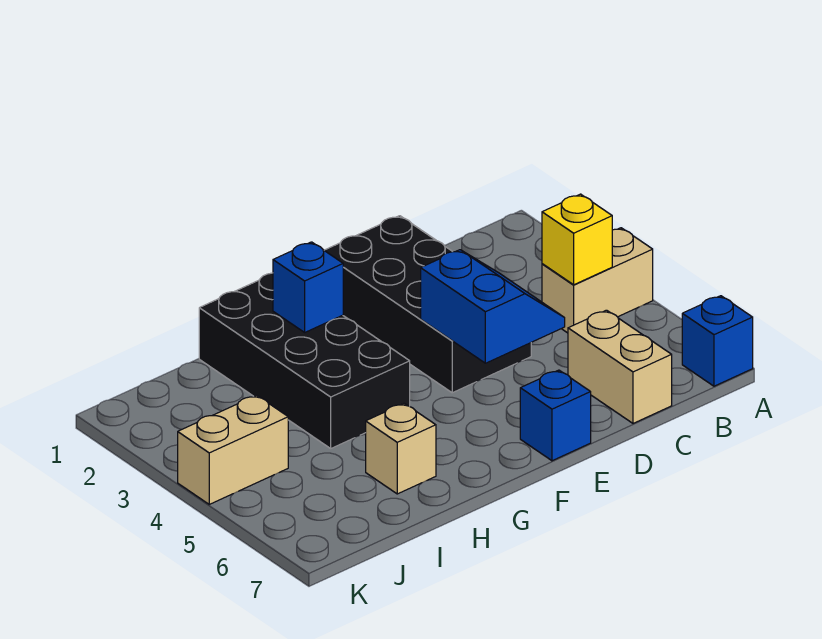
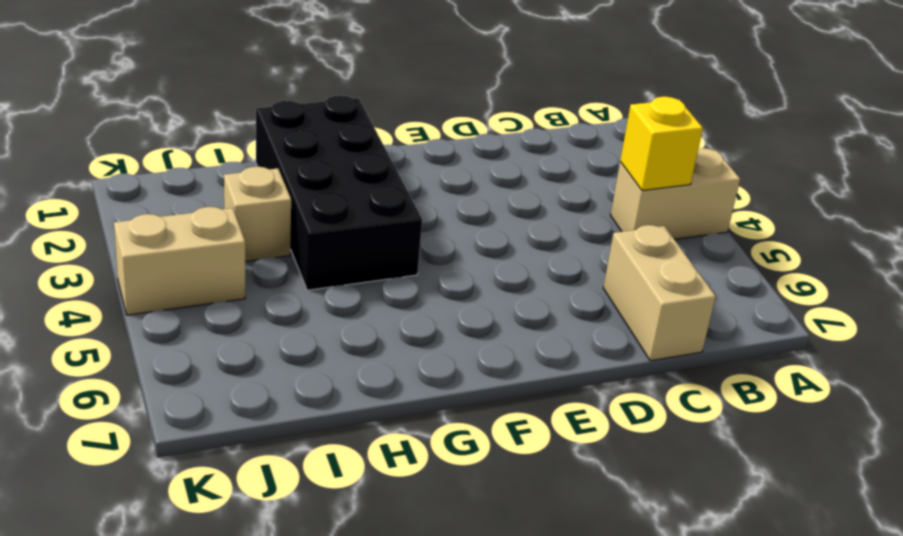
tan 1x1 brick [224,167,291,261] -> tan 1x1 brick moved to [366,403,436,494]
none -> blue 1x1 brick [682,296,753,386]
none -> black 2x4 brick [324,216,531,393]

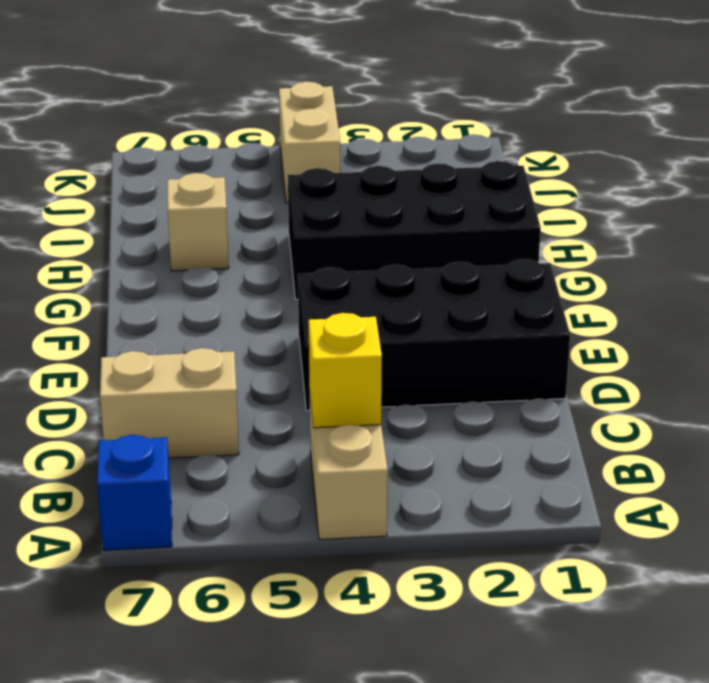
none -> blue 1x1 brick [520,370,591,461]
none -> blue 2x2 slope [421,250,565,363]

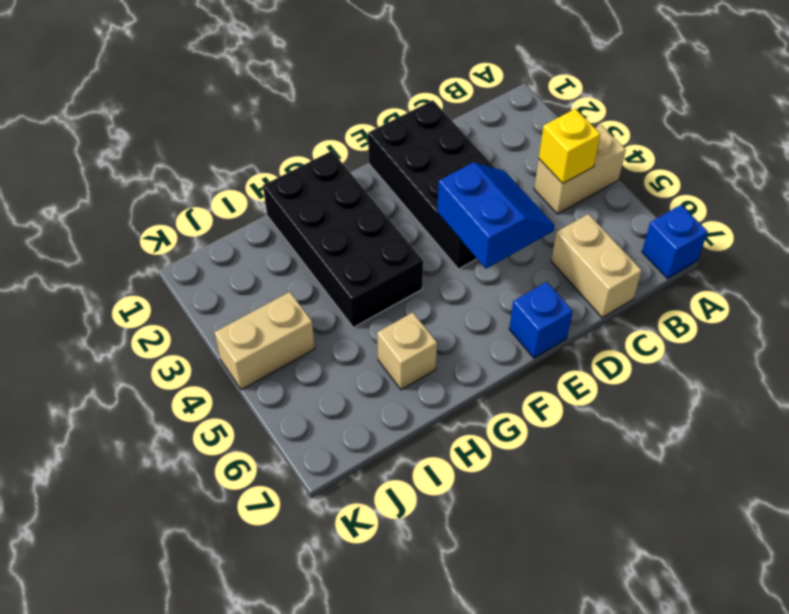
none -> blue 1x1 brick [273,242,343,332]

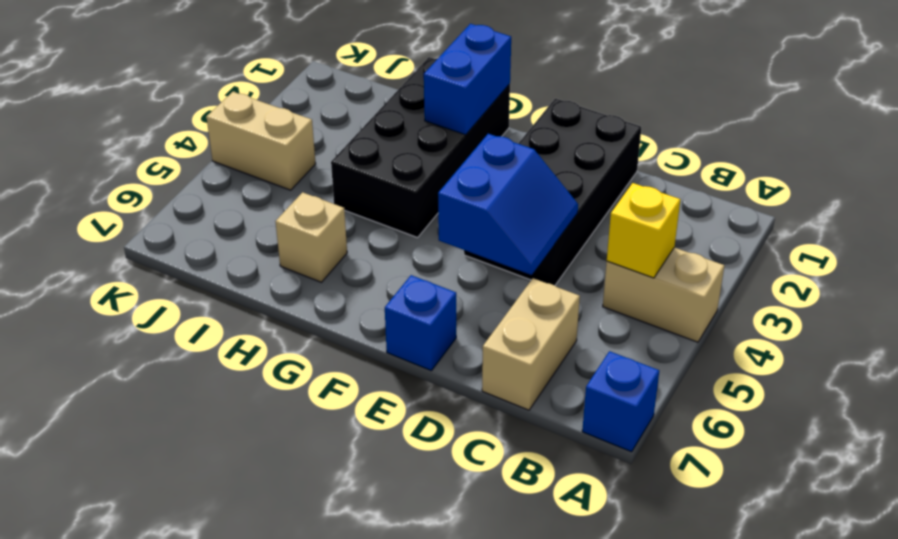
blue 1x2 brick [424,24,511,135] -> blue 1x1 brick [273,242,343,332]

